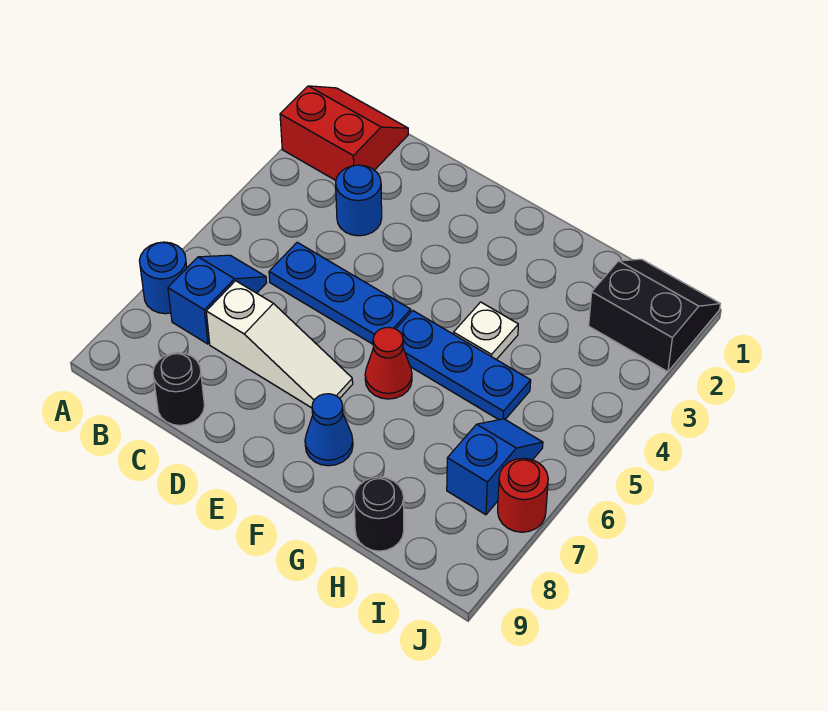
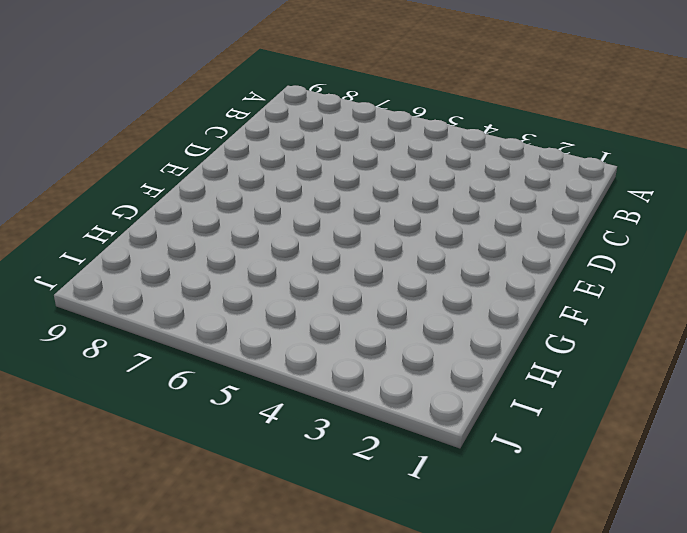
none -> red 2x2 slope [280,86,408,180]
none -> blue 1x1 round brick [139,242,187,314]
none -> blue 1x2 slope [168,255,267,344]

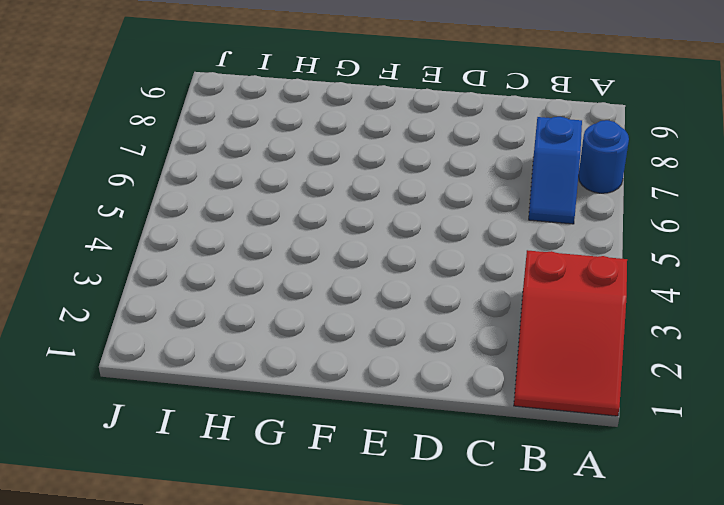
red 2x3 slope [514,250,627,416] -> red 2x2 slope [280,86,408,180]
none -> blue 1x1 round brick [336,165,382,236]
none -> blue 1x3 plate [269,242,411,344]
none -> white 1x3 slope [206,281,353,408]

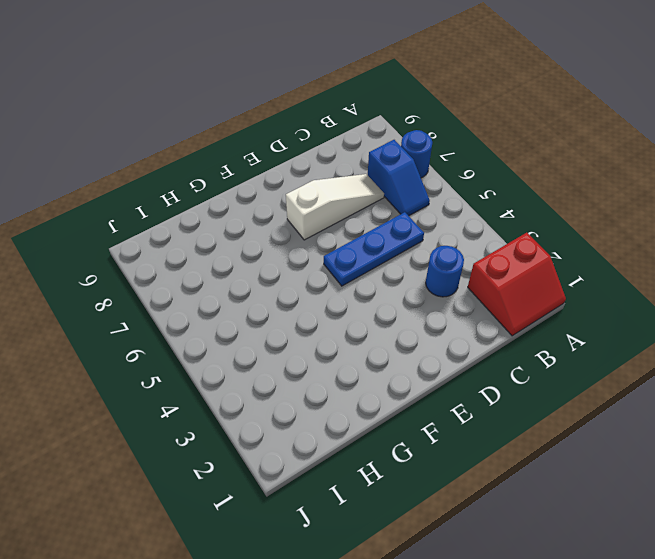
white 1x3 slope [286,174,384,240] -> white 1x3 slope turned to [206,281,353,408]
none -> black 1x1 round brick [153,353,205,426]
none -> blue 1x3 plate [396,311,531,420]
none -> red 1x1 cone [365,327,412,399]

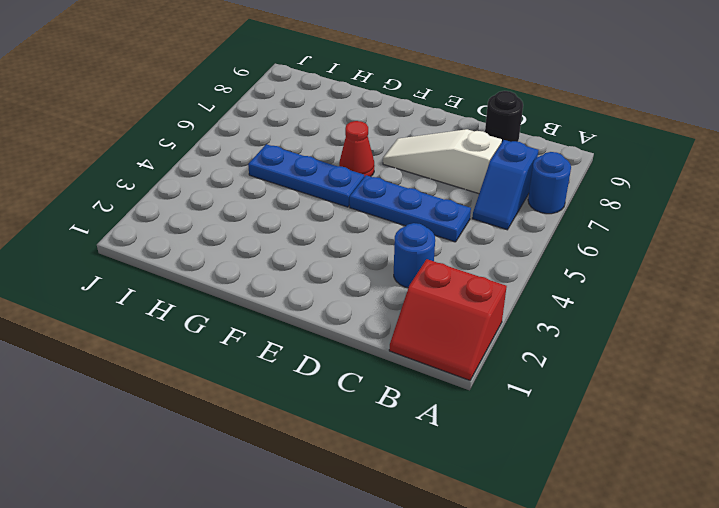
none -> blue 1x1 cone [305,394,353,466]
none -> white 1x1 plate [454,302,518,359]
none -> black 1x1 round brick [354,477,404,551]

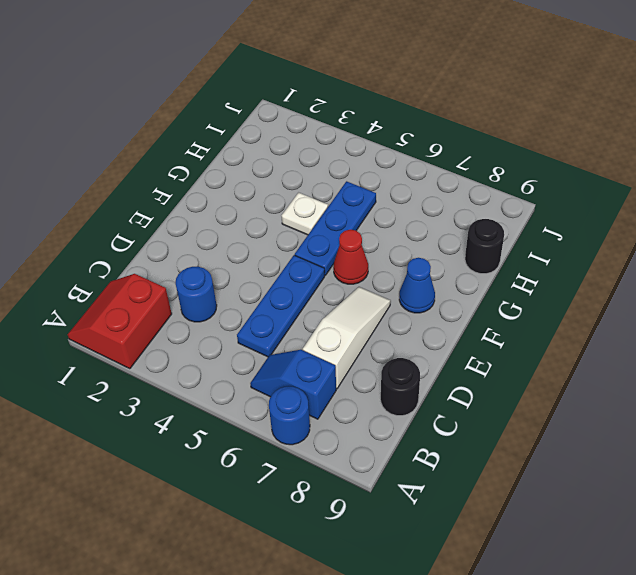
none -> black 2x2 slope [589,259,720,372]
none -> blue 1x2 slope [447,419,543,515]
none -> red 1x1 round brick [498,458,548,532]

